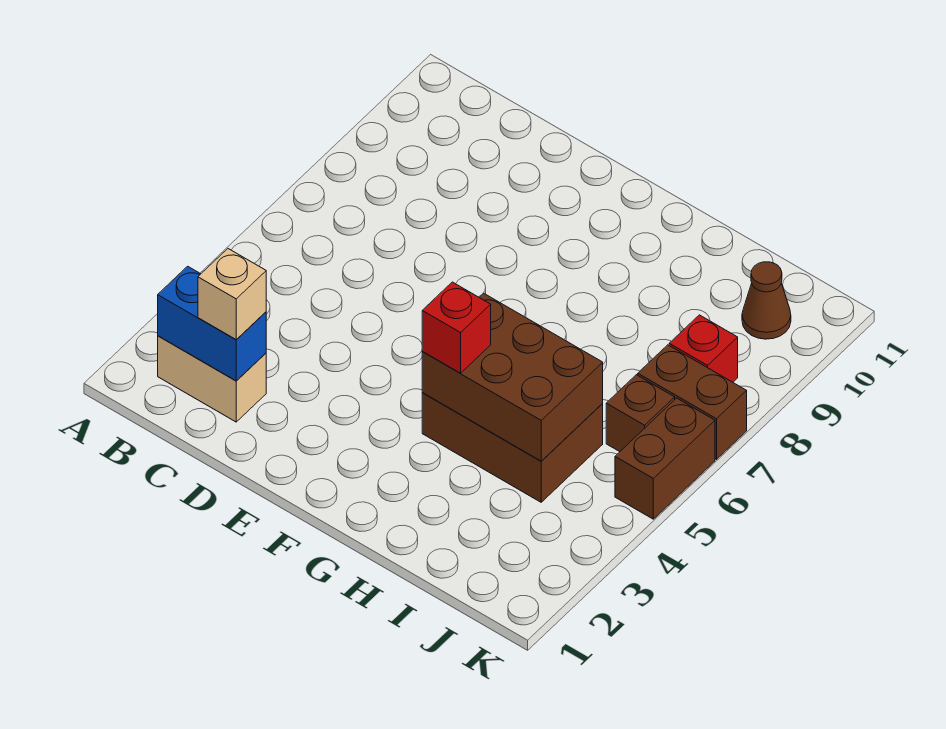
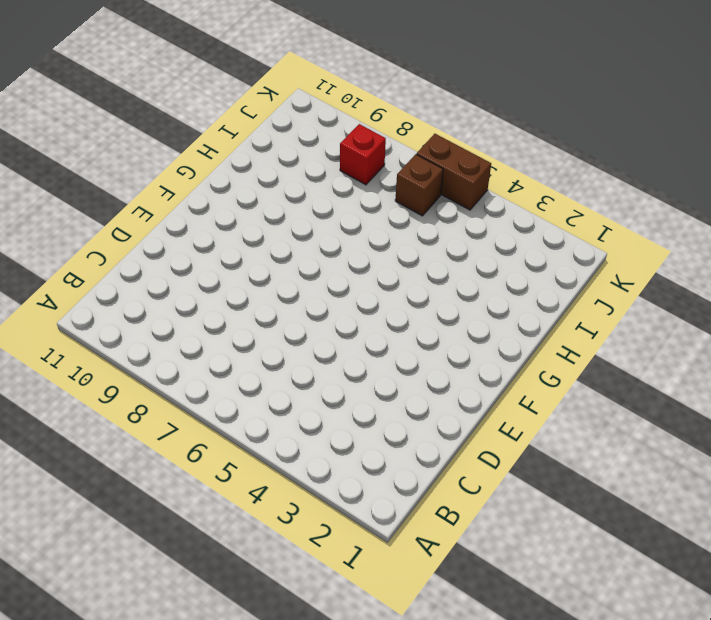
none -> tan 1x2 brick [158,336,266,422]
none -> brown 2x3 brick [422,393,603,502]

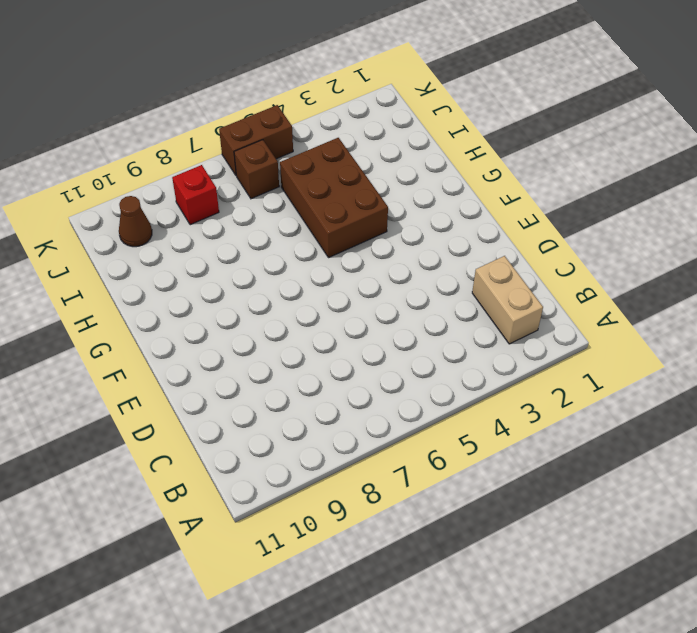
none -> brown 1x2 brick [638,345,747,459]
none -> blue 1x2 brick [158,266,266,381]

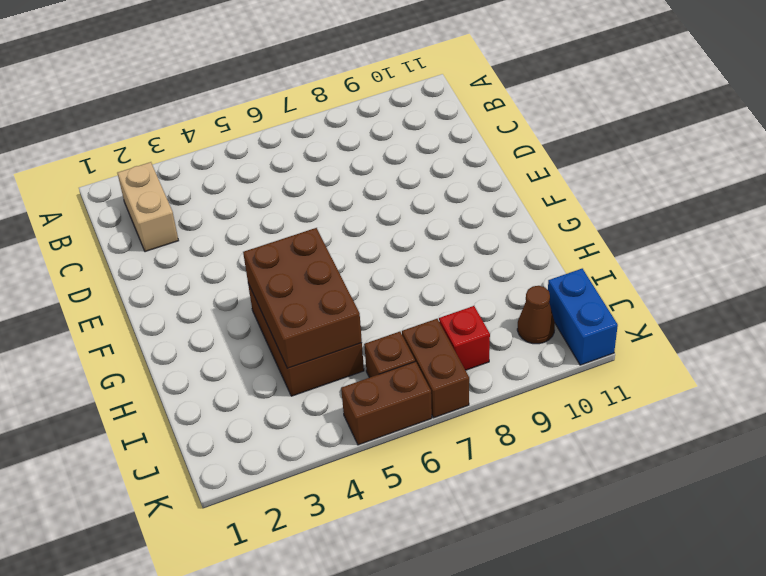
blue 1x2 brick [548,269,618,365] -> blue 1x2 brick moved to [158,266,266,381]
none -> tan 1x1 brick [198,249,266,340]
none -> red 1x1 brick [422,282,491,373]

